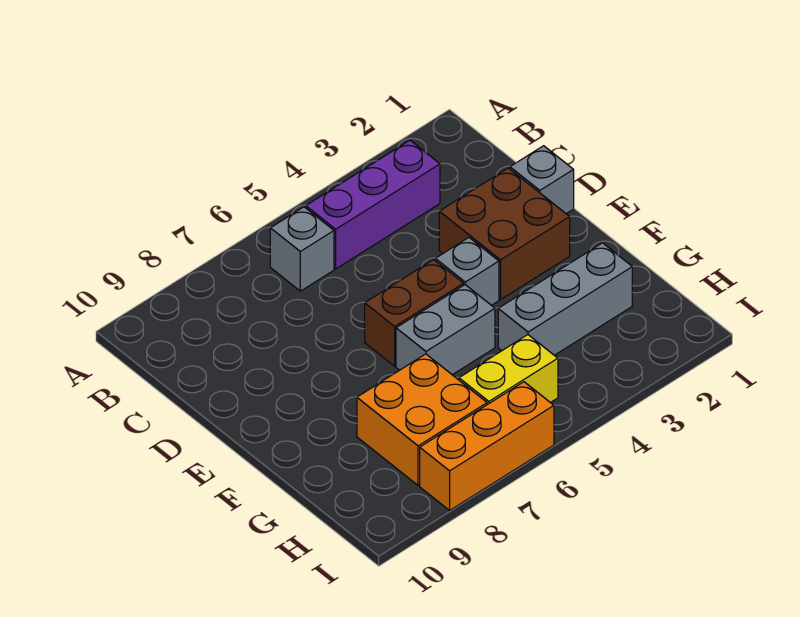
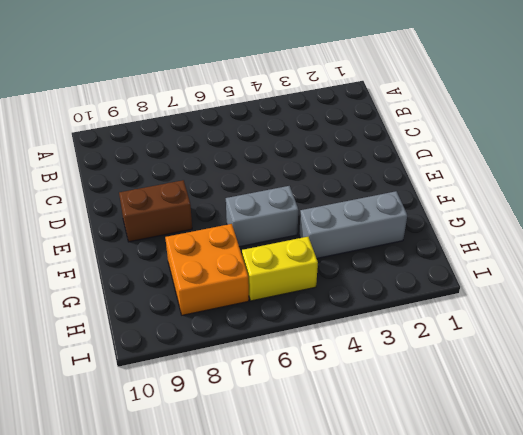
brown 1x2 brick [119,180,192,242] -> brown 1x2 brick moved to [365,260,464,366]
none -> purple 1x3 brick [306,140,440,269]
none -> grey 1x1 brick [270,207,334,291]

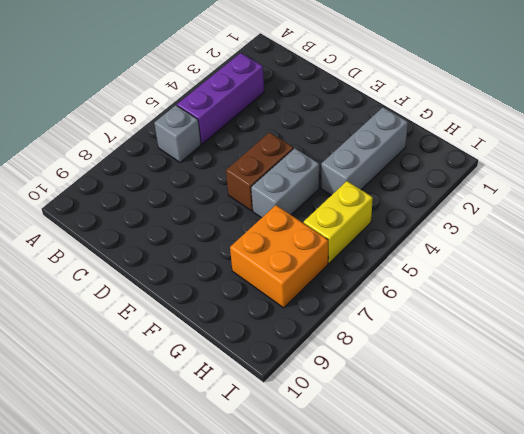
none -> grey 1x1 brick [510,146,574,214]
none -> brown 2x2 brick [439,168,570,299]

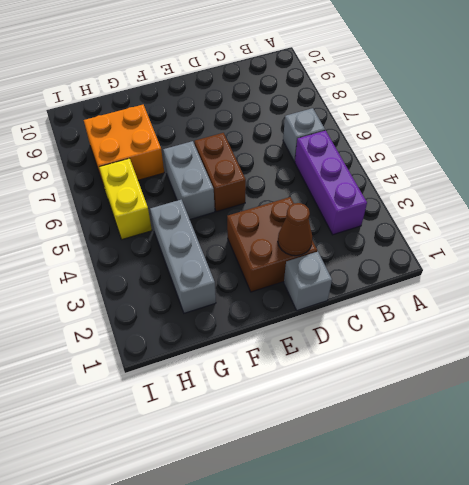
brown 1x1 cone [278,203,312,256] -> none
none -> grey 1x1 brick [435,238,499,305]
none -> orange 1x3 brick [420,382,554,510]

